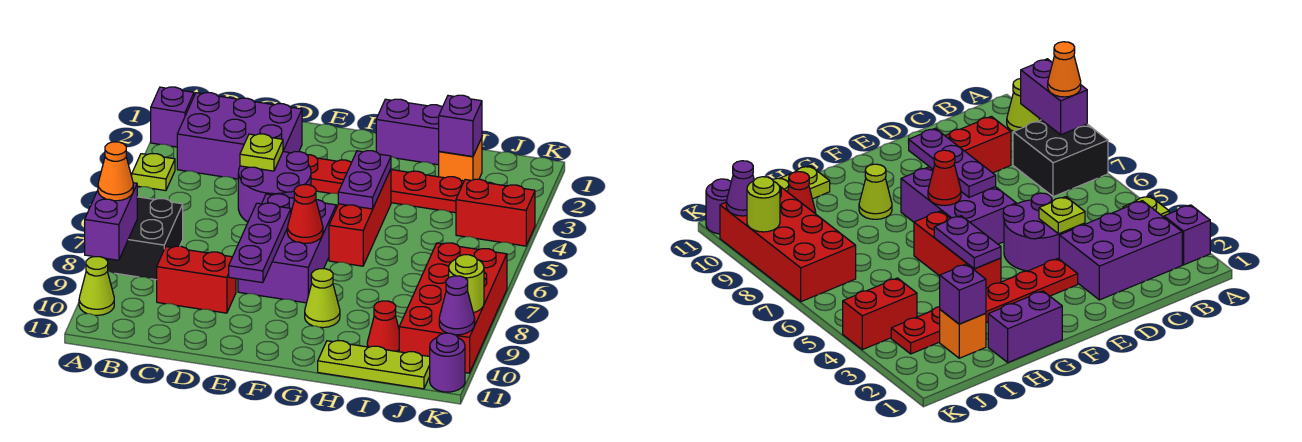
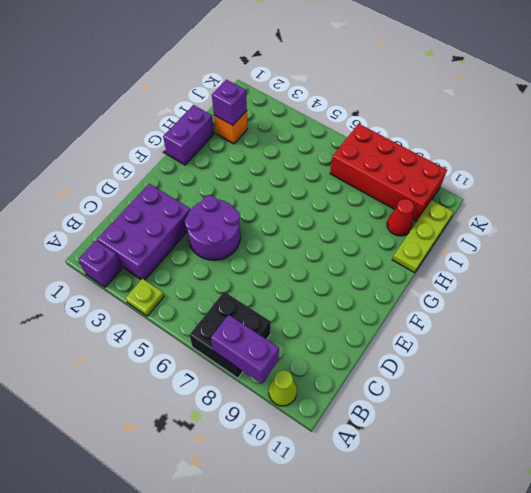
none -> red 1x2 brick [157,246,236,313]
none -> red 1x6 plate [307,155,493,213]
none -> purple 2x3 brick [238,194,336,303]

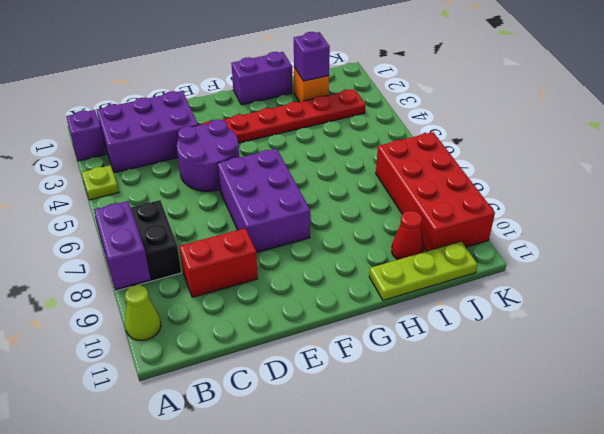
none -> red 1x3 brick [329,169,391,266]
none -> lime 1x1 cone [305,269,340,328]
none -> red 1x2 brick [456,179,535,246]

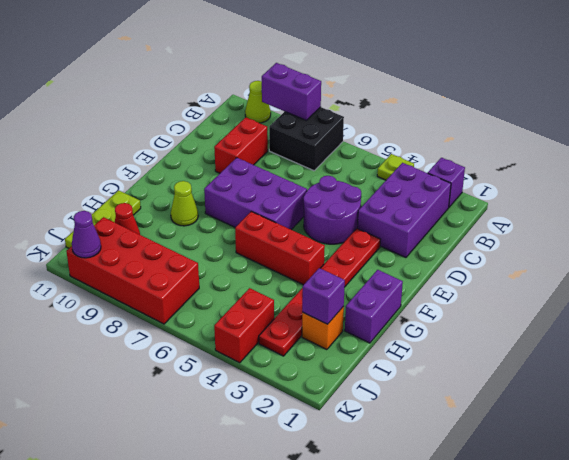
none -> purple 1x1 round brick [430,333,465,392]
none -> lime 1x1 plate [240,134,283,171]
none -> purple 1x3 plate [229,203,291,283]

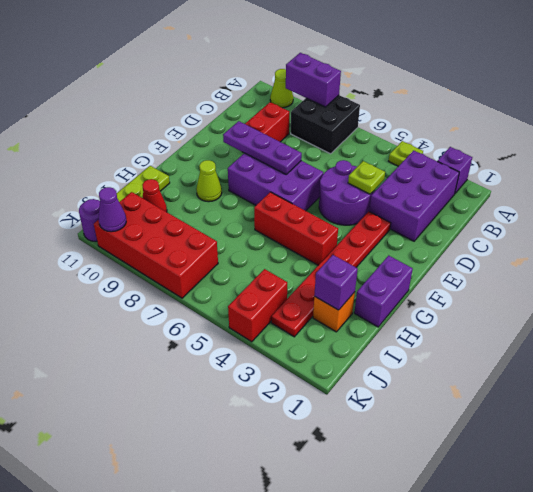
none -> red 1x1 cone [287,185,323,243]
none -> purple 1x2 plate [338,151,391,209]
none -> lime 1x1 round brick [449,255,484,313]

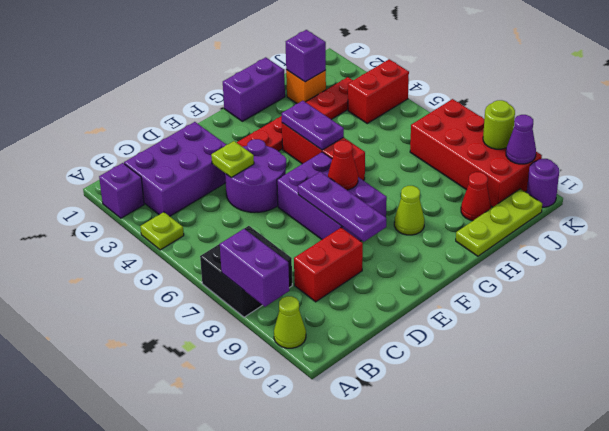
none -> orange 1x1 cone [98,142,133,201]

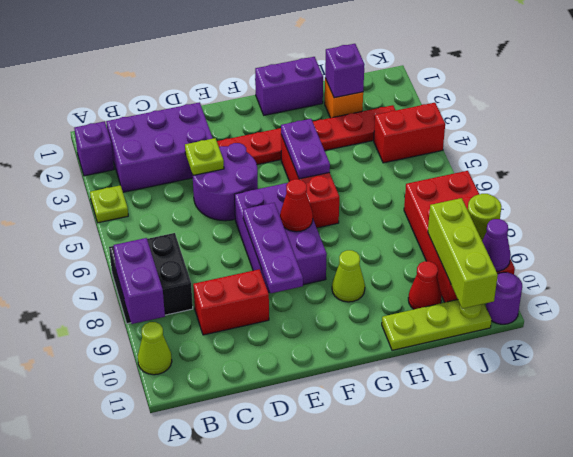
lime 1x3 brick [428,198,498,309] -> none
none -> orange 1x1 cone [98,142,133,201]

